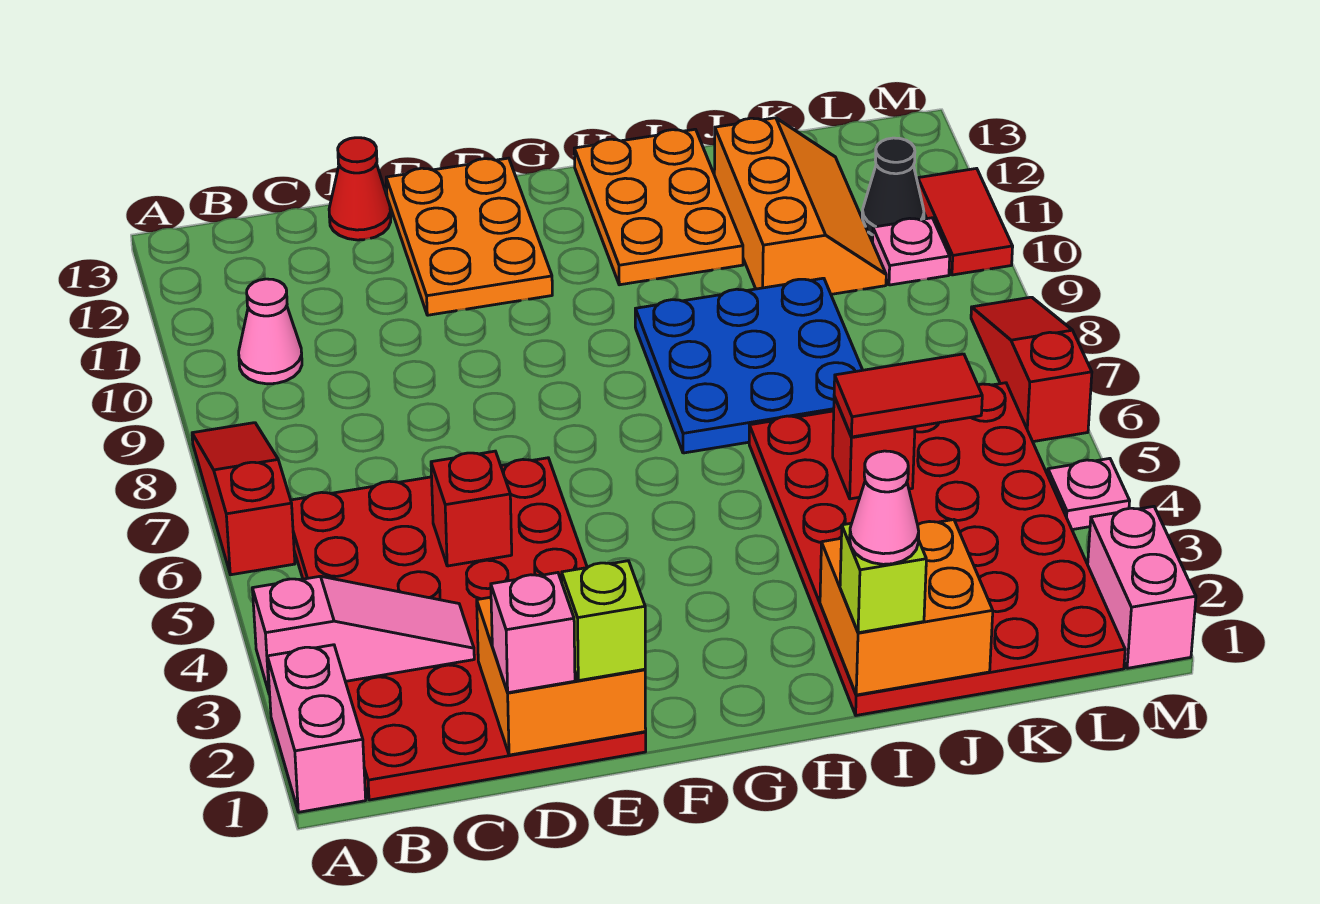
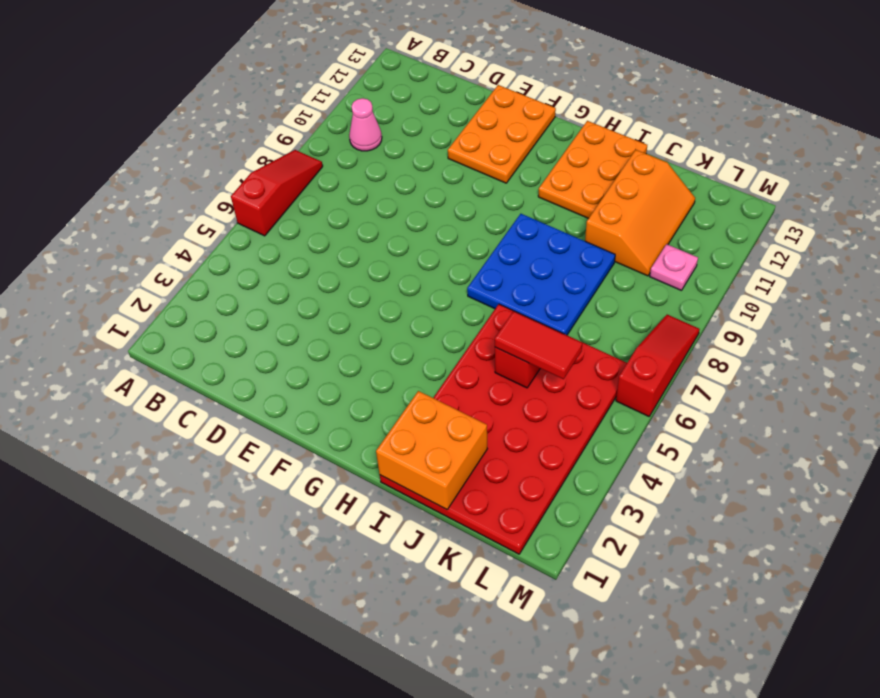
none -> pink 1x2 brick [267,645,366,812]
none -> red 4x6 plate [291,458,646,800]
none -> red 1x1 cone [329,138,391,240]

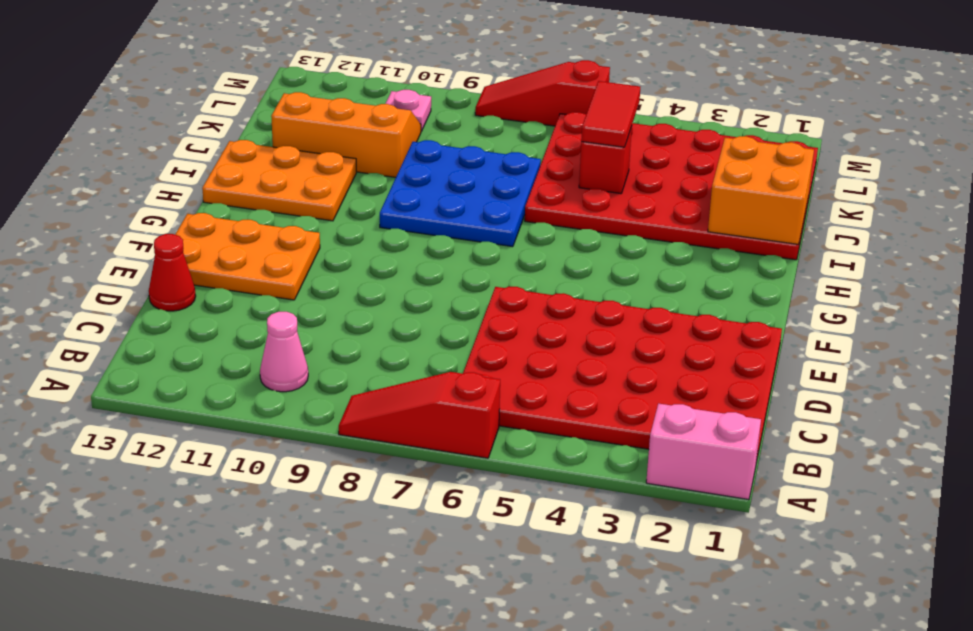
none -> black 1x1 cone [862,138,924,235]
none -> pink 1x2 brick [1088,506,1196,668]
none -> pink 1x1 plate [1048,458,1130,530]

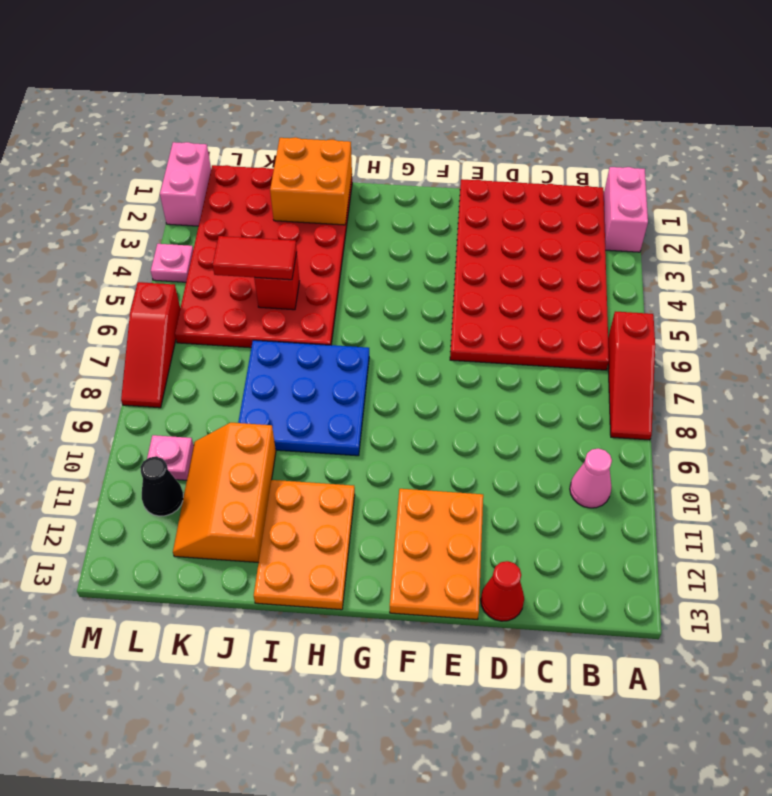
none -> red 1x2 tile [918,168,1013,275]
none -> pink 1x3 slope [252,576,474,694]
none -> orange 2x2 brick [477,597,646,755]

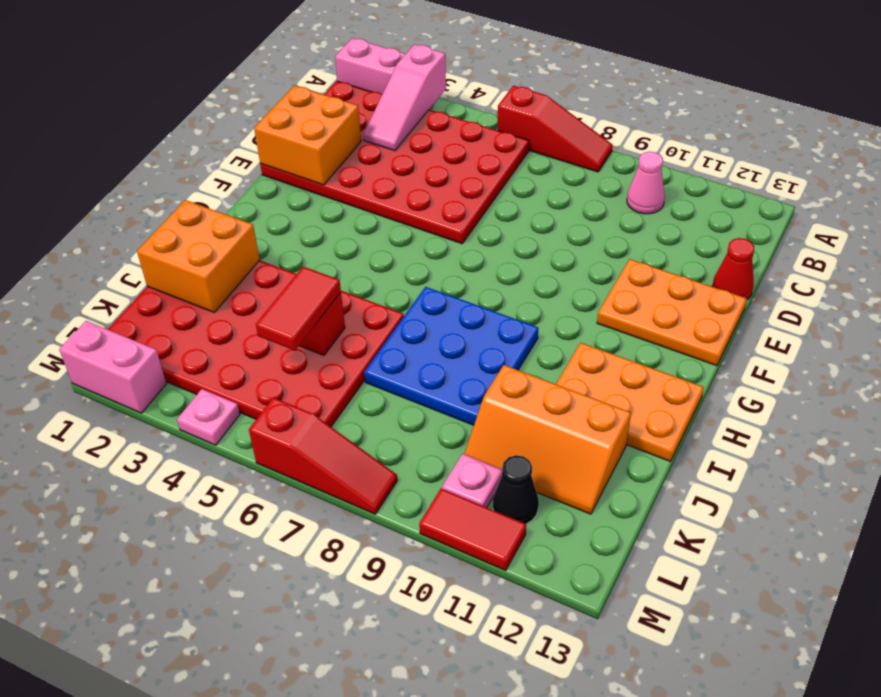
none -> red 1x1 brick [431,451,512,566]
none -> pink 1x1 brick [491,573,575,693]
none -> lime 1x1 brick [562,561,645,681]

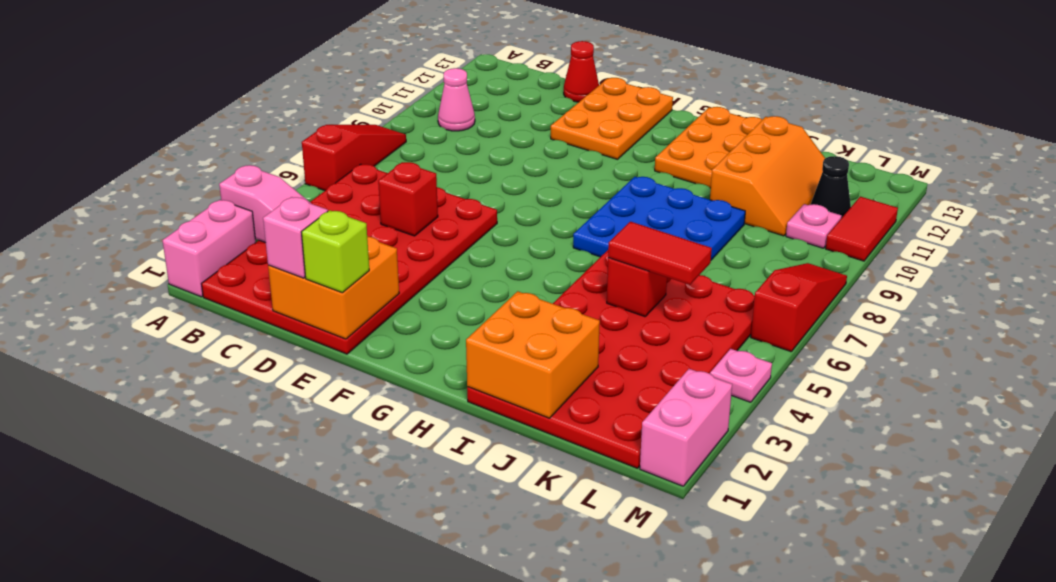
none -> lime 1x1 brick [840,523,926,633]
none -> pink 1x1 cone [850,451,919,564]

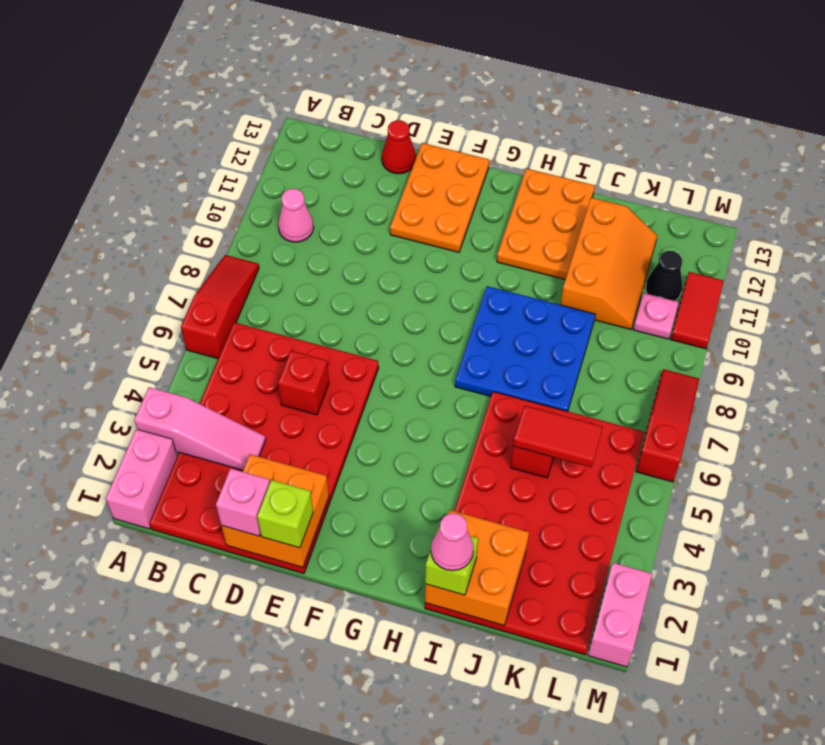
none -> pink 1x1 plate [1048,458,1130,530]

